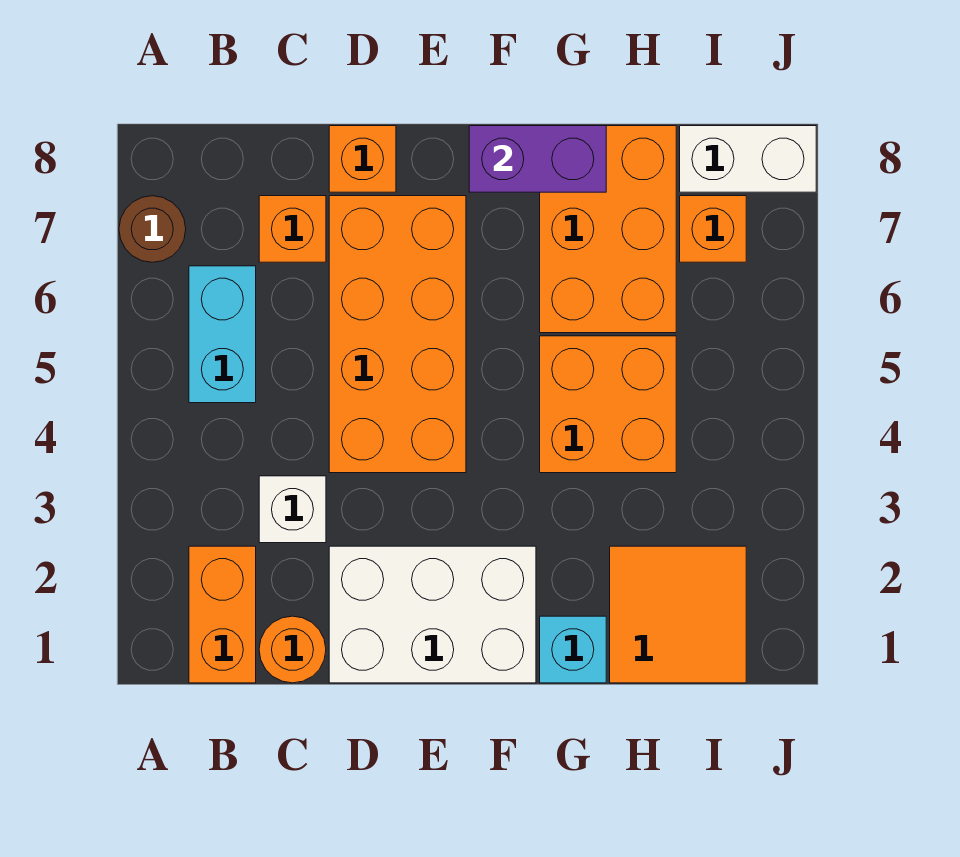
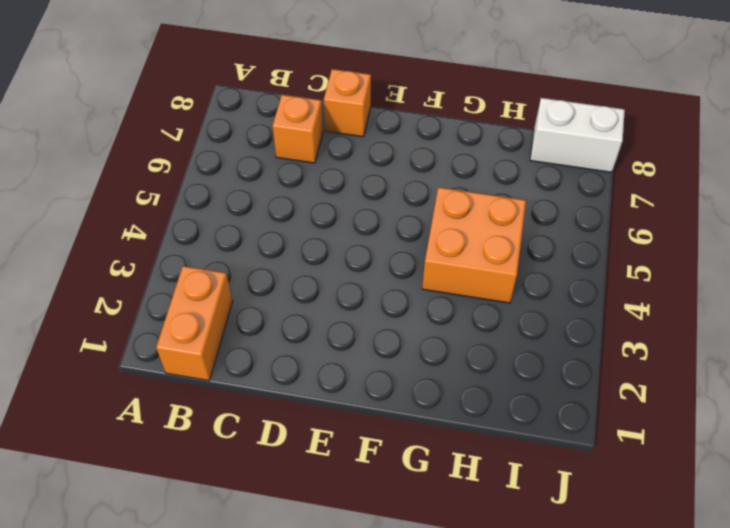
none -> brown 1x1 round brick [119,196,186,262]
none -> cyan 1x2 brick [189,266,256,403]
none -> orange 1x1 round brick [259,616,326,683]

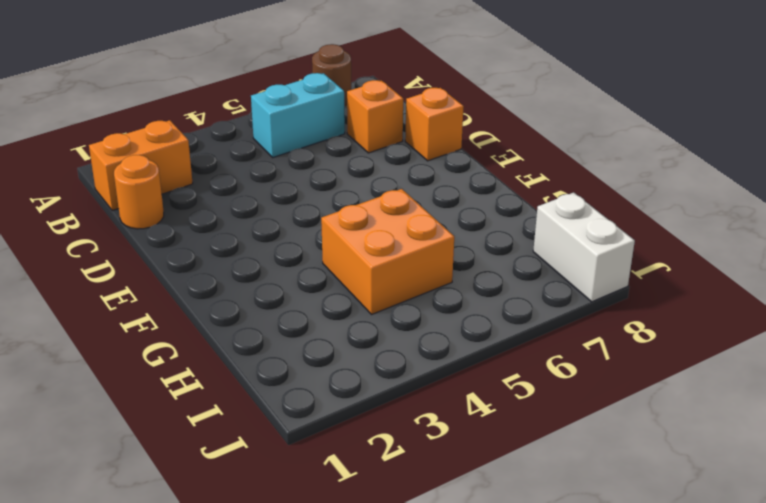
none -> white 1x1 brick [259,476,326,543]
none -> white 2x3 brick [329,546,536,683]
none -> orange 2x4 brick [329,196,466,473]

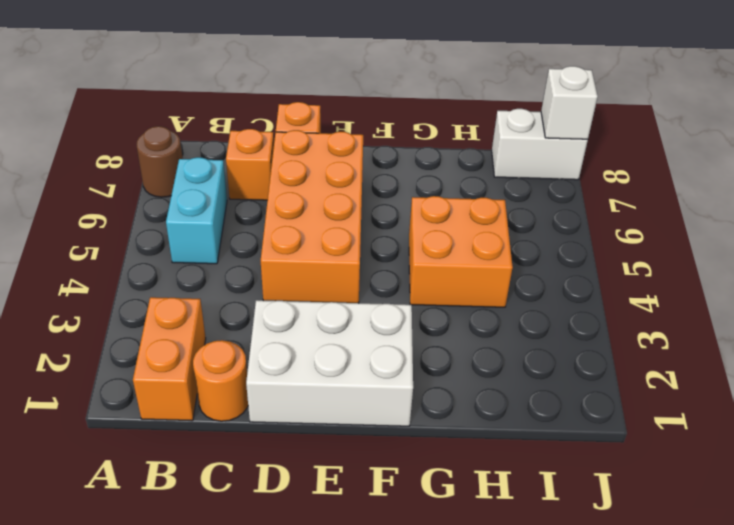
white 1x1 brick [541,66,598,139] -> white 1x1 brick moved to [259,476,326,543]
none -> cyan 1x1 brick [540,616,606,683]
none -> orange 2x3 brick [540,126,676,333]
none -> orange 2x2 tile [610,546,746,683]

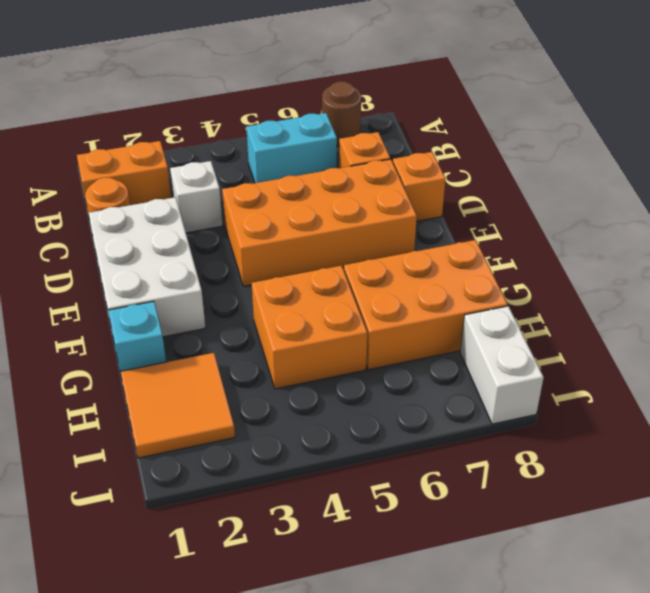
none -> orange 1x1 brick [680,196,746,262]
none -> purple 1x2 brick [469,126,606,192]

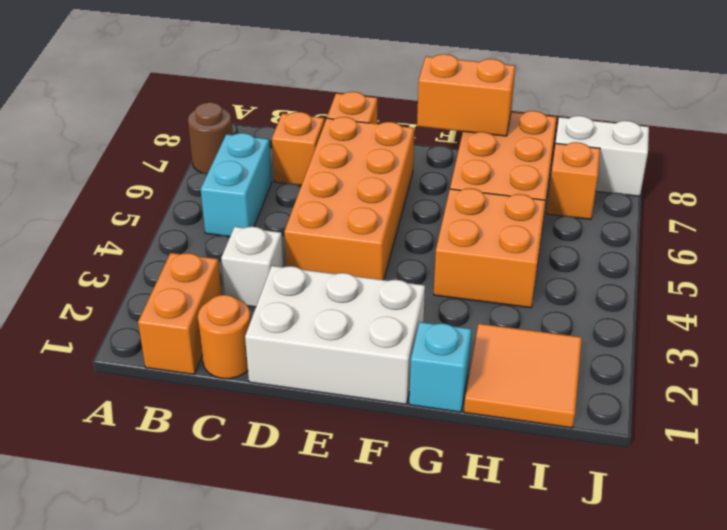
orange 1x2 brick [417,54,515,136] -> purple 1x2 brick [469,126,606,192]

